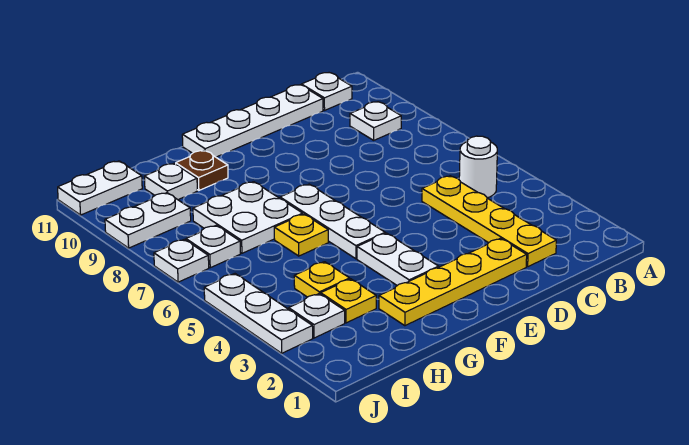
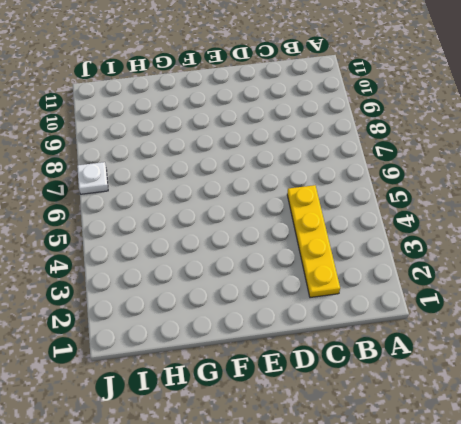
none -> white 1x1 round brick [459,136,497,198]
none -> white 1x1 plate [350,102,401,140]
none -> white 1x1 plate [301,73,352,110]

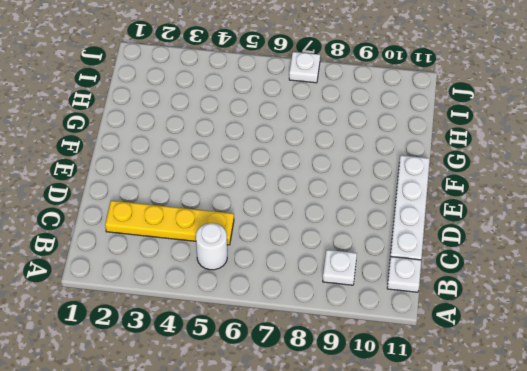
none -> yellow 1x4 plate [379,238,527,326]
none -> white 1x2 plate [357,233,439,285]
none -> white 1x3 plate [280,184,385,259]

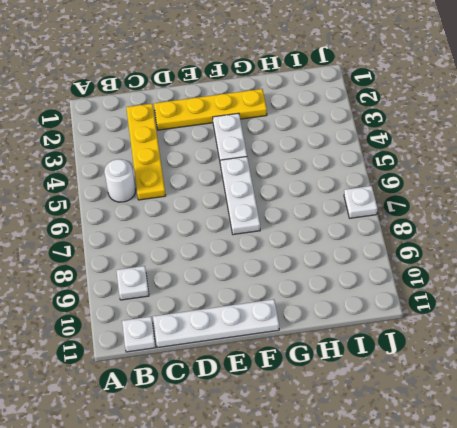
none -> yellow 1x1 plate [274,214,328,256]
none -> white 2x2 plate [193,182,303,253]
none -> brown 1x1 plate [176,150,228,190]

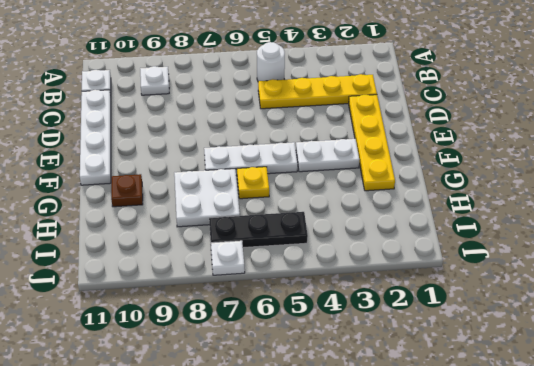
black 1x3 plate [209,212,308,248] -> white 1x1 plate [186,225,240,268]
none -> yellow 1x1 plate [321,279,376,323]
none -> yellow 1x1 plate [294,262,350,297]
none -> white 1x1 plate [144,164,197,200]

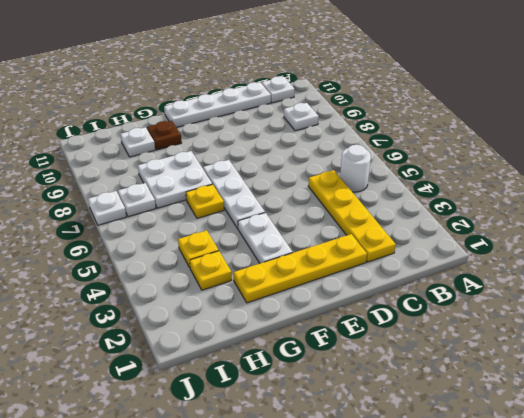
none -> white 1x1 plate [289,294,345,338]
none -> white 1x2 plate [105,193,191,248]
none -> white 1x2 plate [58,161,142,215]

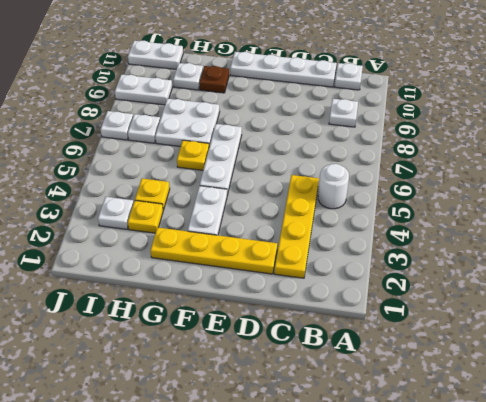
none -> white 1x3 plate [204,274,313,353]

